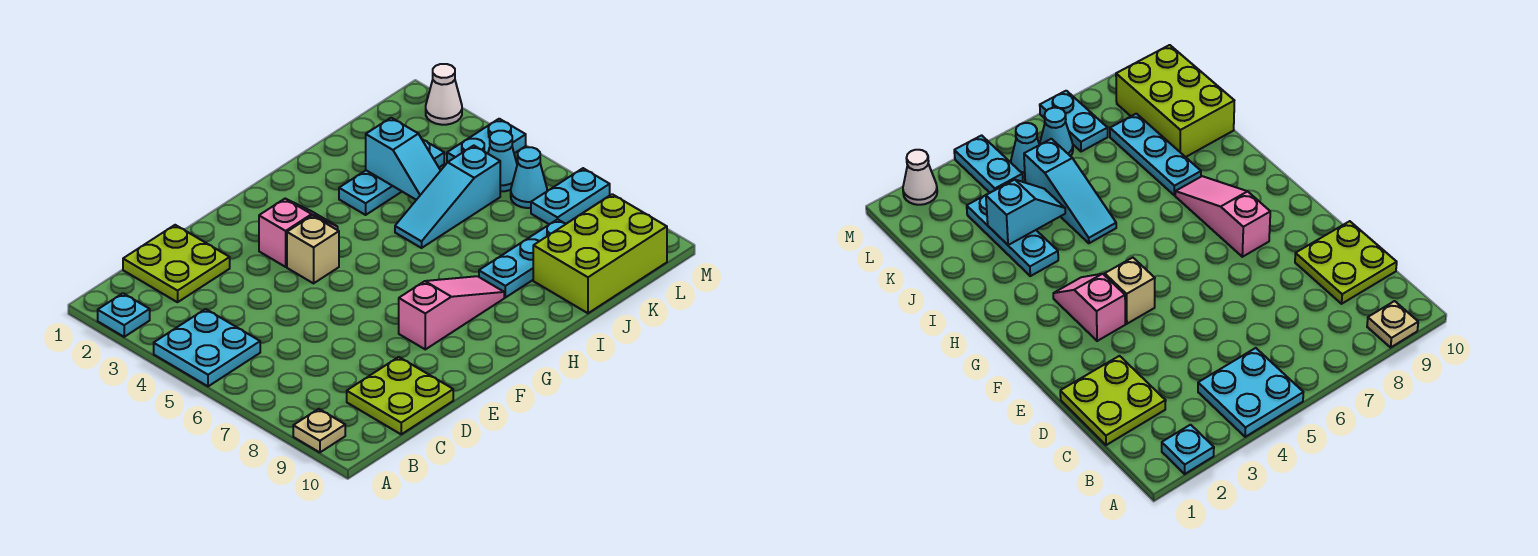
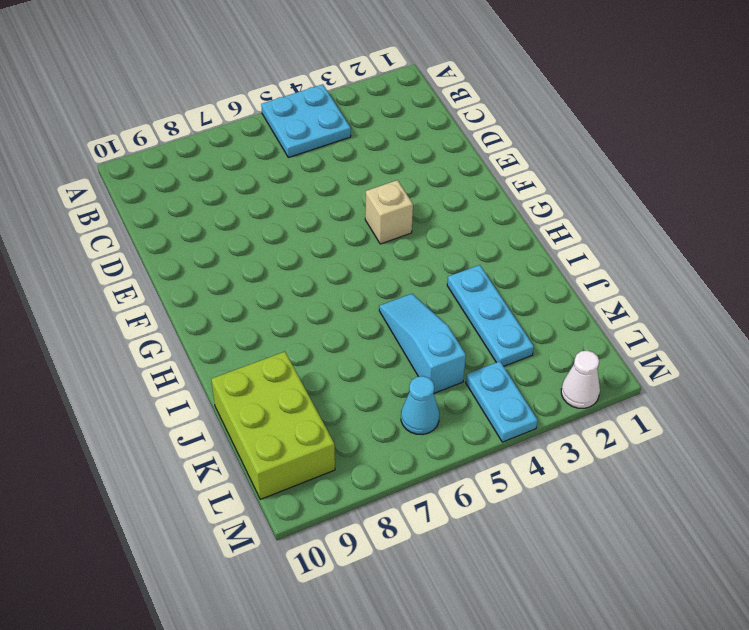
none -> cyan 1x1 plate [98,293,150,337]
none -> tan 1x1 plate [293,409,345,452]
none -> lime 2x2 plate [123,225,230,302]

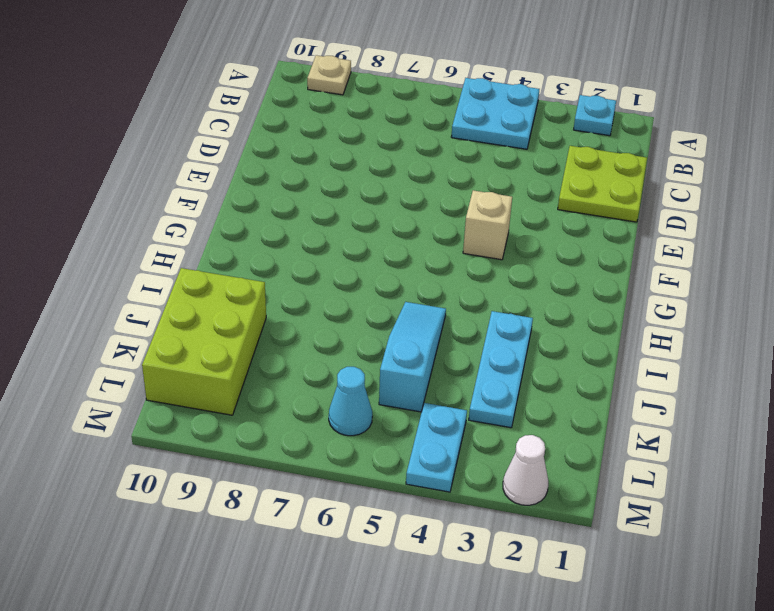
none -> lime 2x2 plate [347,357,453,434]
none -> pink 1x2 slope [259,199,338,267]
none -> pink 1x3 slope [399,276,504,349]

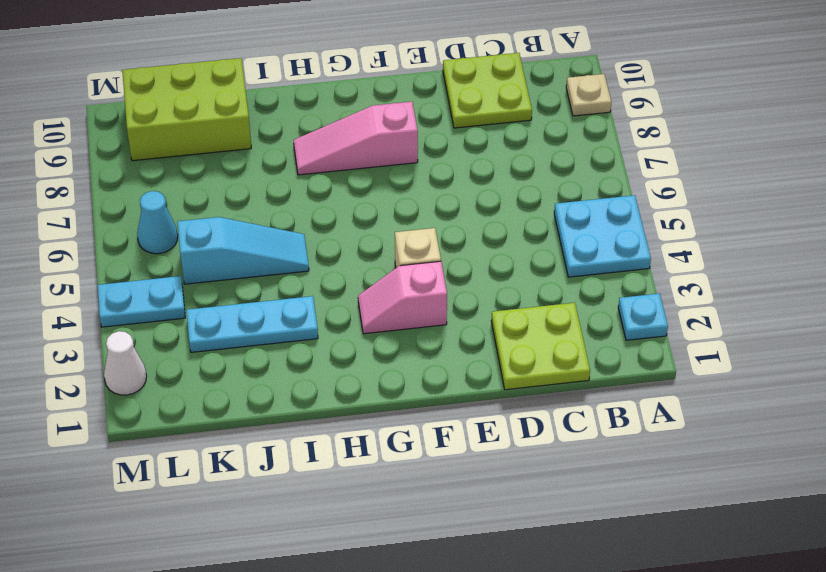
none -> cyan 1x3 plate [479,219,566,298]
none -> cyan 1x1 cone [488,131,517,191]
none -> cyan 1x2 plate [531,168,610,224]

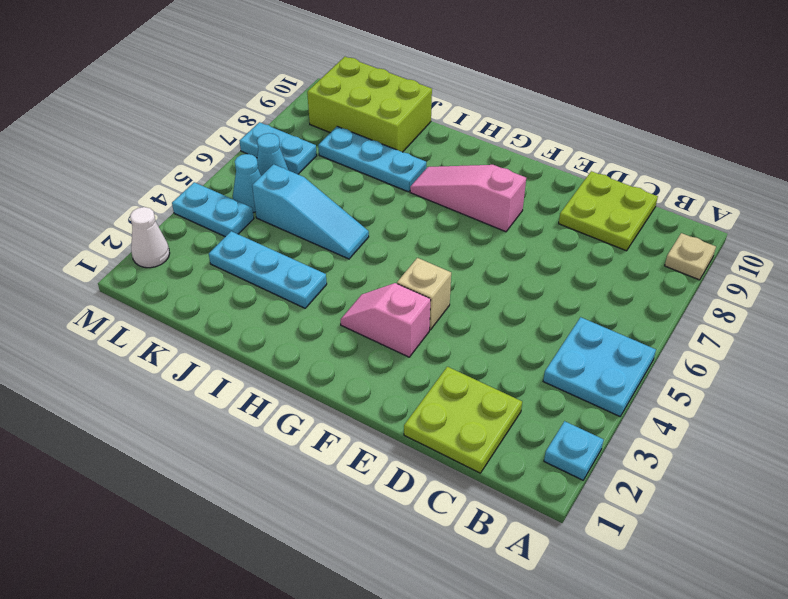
none -> cyan 1x2 slope [366,118,441,200]

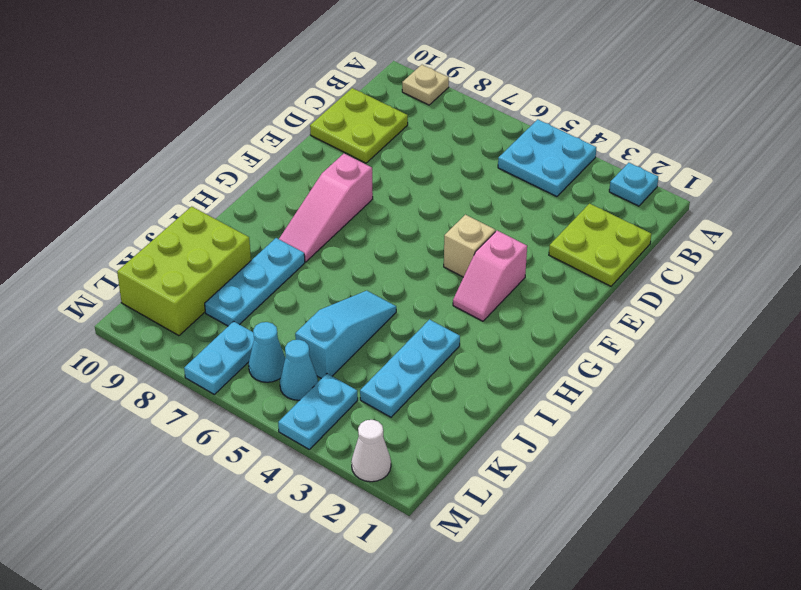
none -> cyan 1x2 slope [366,118,441,200]

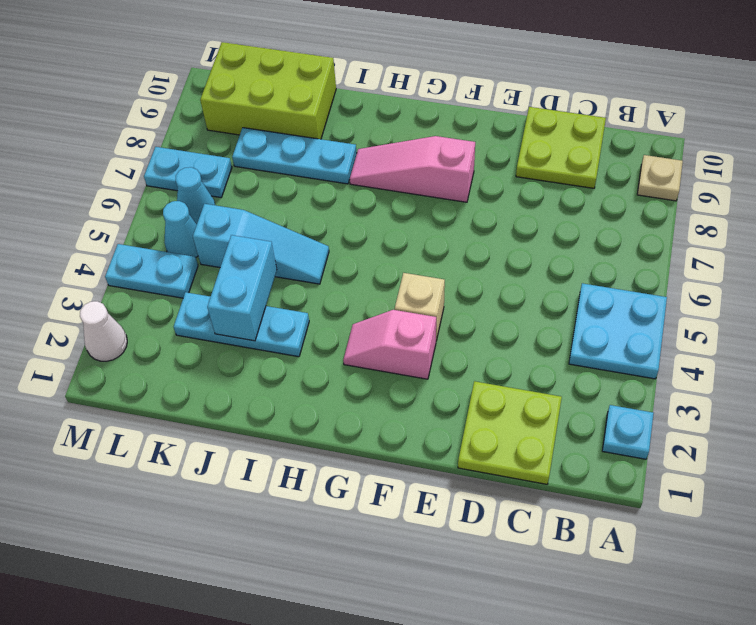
cyan 1x2 brick [207,235,277,341] -> cyan 1x2 slope [366,118,441,200]

